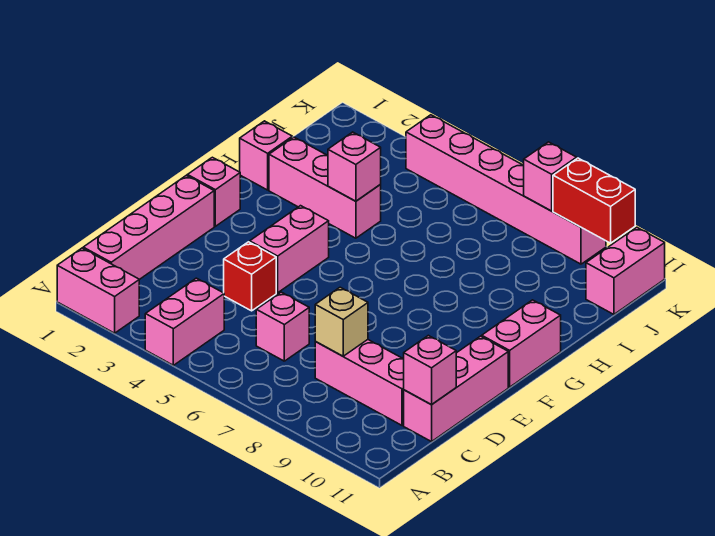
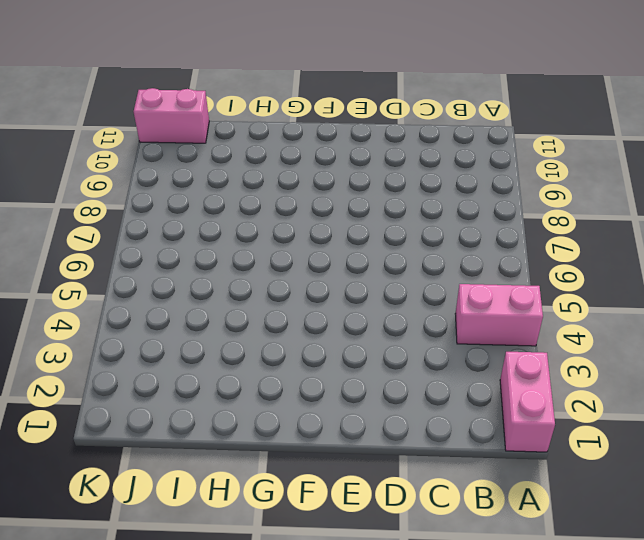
none -> pink 1x4 brick [83,176,214,280]
none -> pink 1x1 brick [256,292,309,361]
none -> pink 1x3 brick [315,340,404,425]

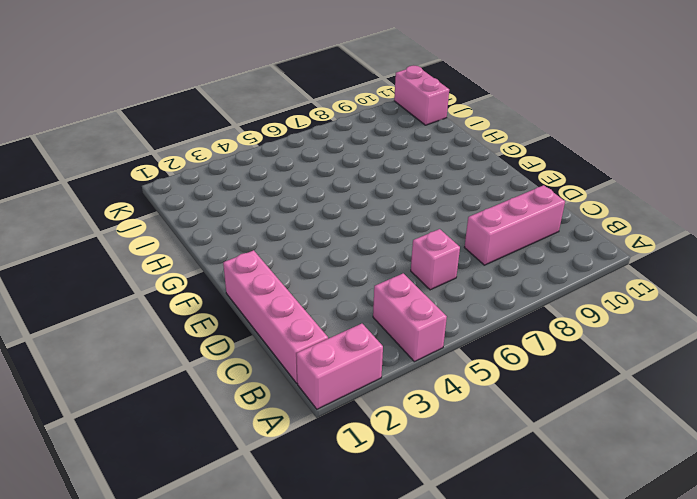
none -> pink 1x3 brick [404,336,508,442]
none -> red 1x1 brick [224,242,276,311]
none -> pink 1x2 brick [250,206,329,293]

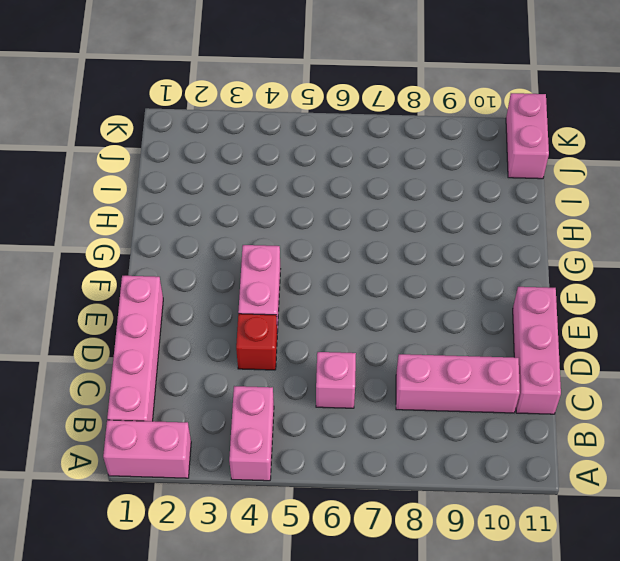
none -> pink 1x1 brick [187,157,240,226]
none -> pink 1x2 brick [482,300,561,387]
none -> pink 1x1 brick [240,121,292,190]

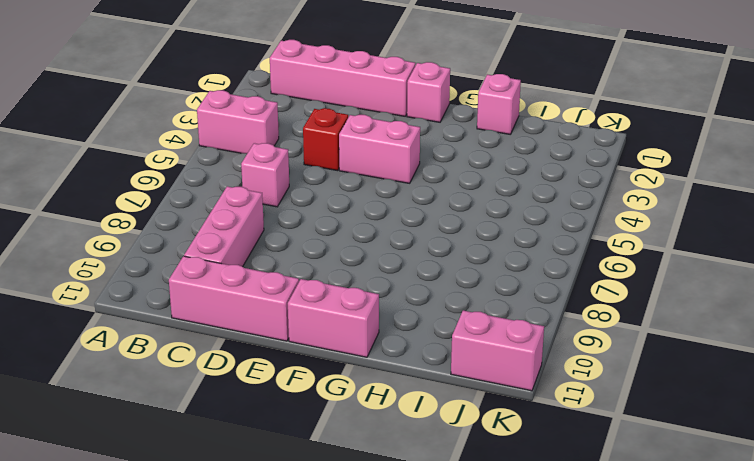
none -> pink 1x2 brick [57,248,139,333]
none -> pink 1x3 brick [269,137,381,238]
none -> pink 1x6 brick [406,115,606,264]

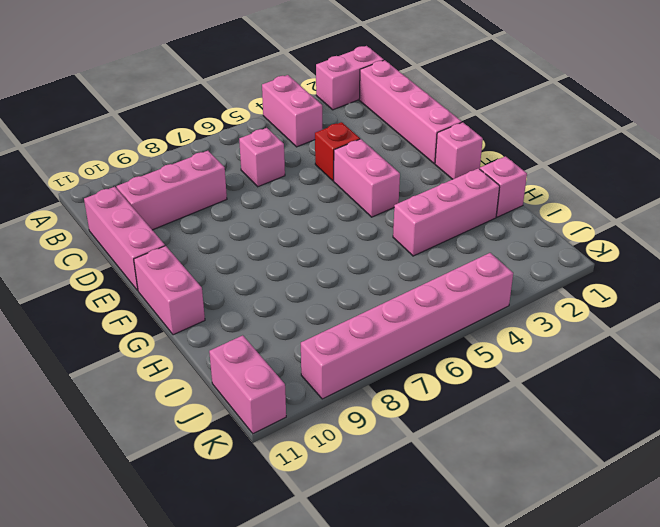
none -> tan 1x1 brick [315,287,368,356]
none -> pink 1x1 brick [404,335,456,404]
none -> pink 1x1 brick [328,132,381,201]

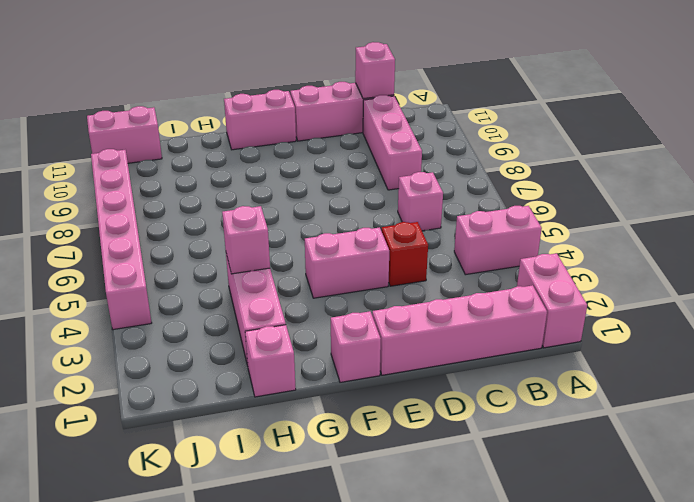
none -> tan 1x1 brick [315,287,368,356]
none -> pink 1x1 brick [524,142,577,211]
none -> red 1x2 brick [553,158,635,243]

